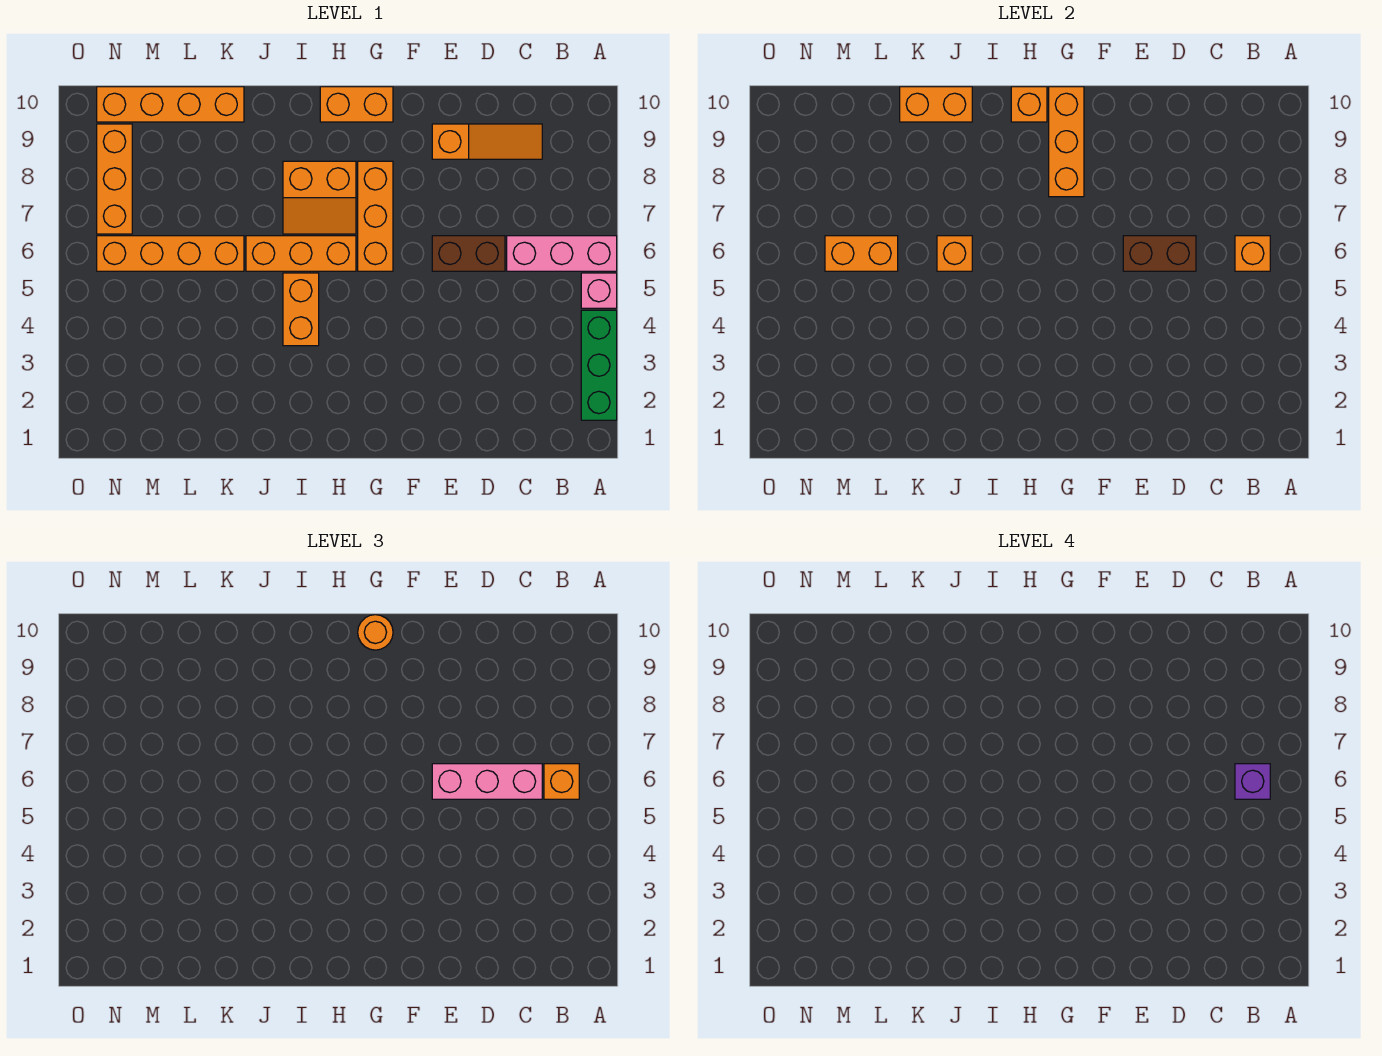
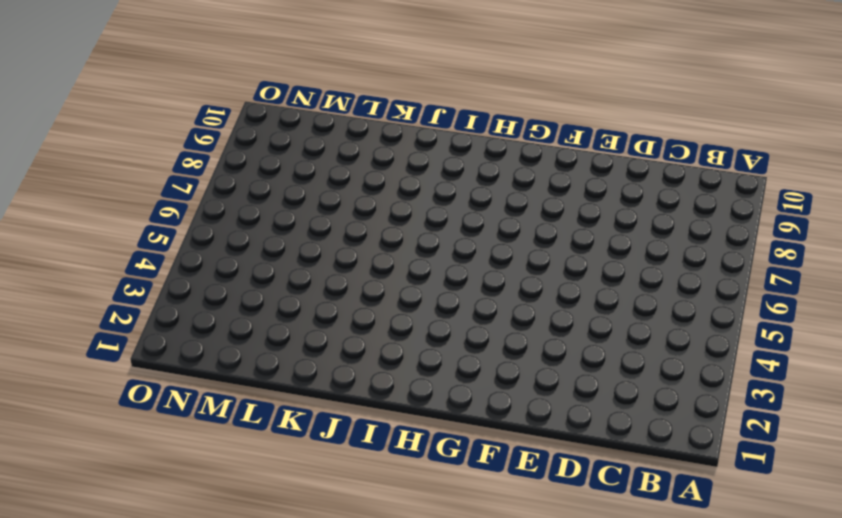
none -> green 1x3 brick [581,310,617,420]
none -> pink 1x1 brick [581,273,617,308]
none -> pink 1x3 brick [507,236,617,271]

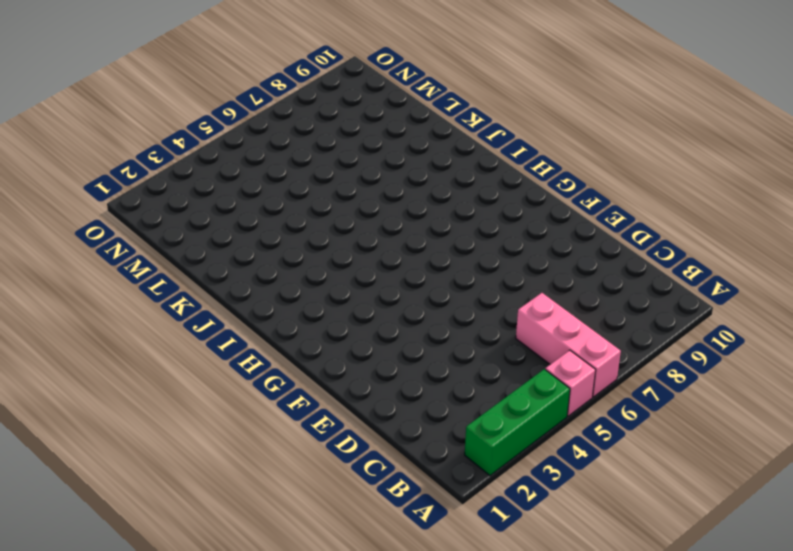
none -> orange 1x3 slope [432,124,542,159]
none -> brown 1x2 brick [432,236,505,271]
none -> orange 1x3 brick [358,161,393,271]

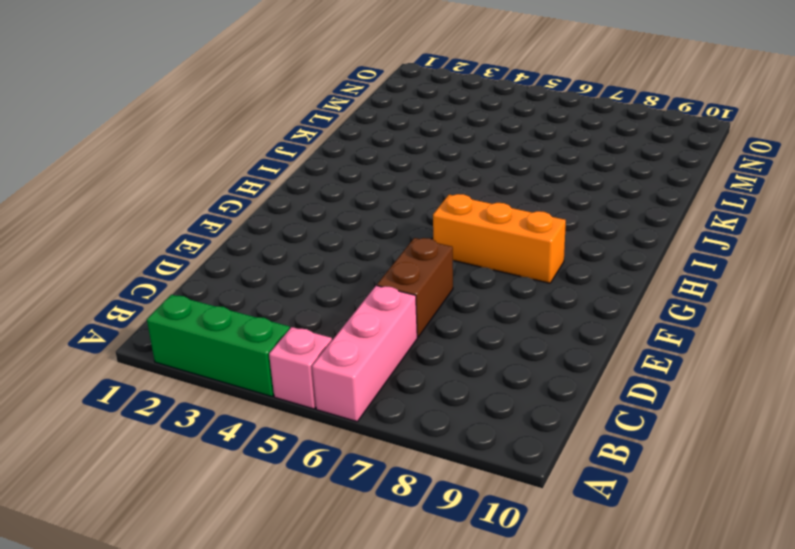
none -> orange 1x3 slope [432,124,542,159]
none -> orange 1x2 brick [320,87,393,122]
none -> orange 1x3 brick [246,236,356,271]

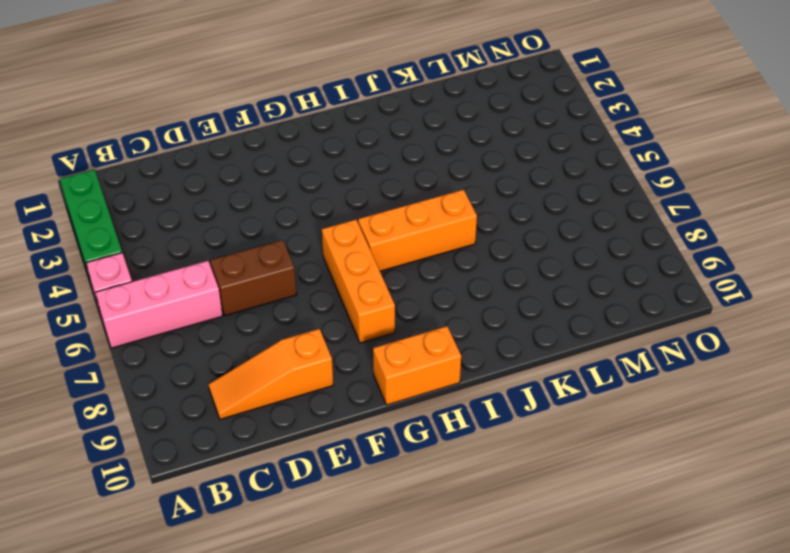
none -> orange 2x2 slope [283,161,356,234]
none -> orange 1x2 brick [283,273,319,346]
none -> orange 1x4 brick [97,236,244,271]

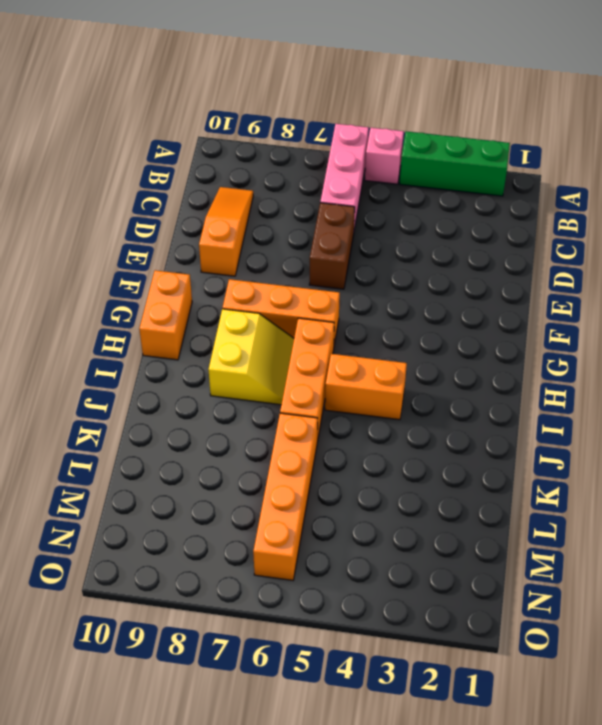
yellow 2x2 slope [208,309,294,405] -> orange 2x2 slope [283,161,356,234]
none -> orange 1x4 brick [97,87,244,122]
none -> orange 1x3 brick [97,124,132,234]
none -> orange 1x1 brick [1235,236,1270,271]

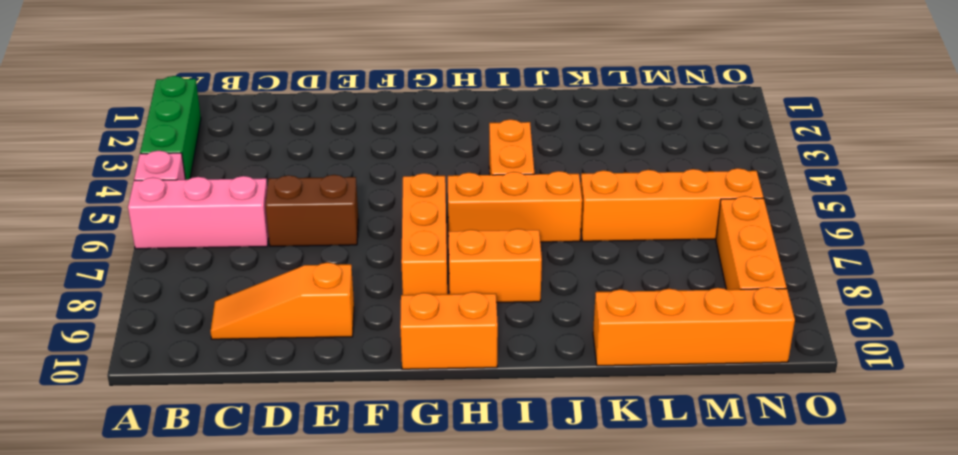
none -> orange 1x1 brick [1235,236,1270,271]
none -> brown 1x2 brick [1123,236,1196,271]
none -> orange 1x3 brick [1049,87,1084,197]

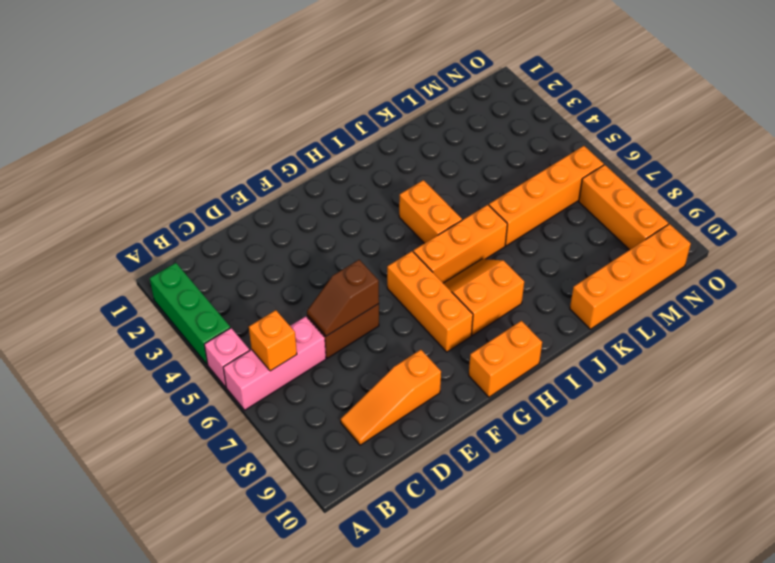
brown 1x2 slope [307,260,379,336] -> brown 1x2 brick [1123,236,1196,271]
none -> orange 1x3 brick [1049,87,1084,197]
none -> orange 1x1 brick [1011,87,1047,122]
none -> orange 1x1 brick [937,236,972,271]

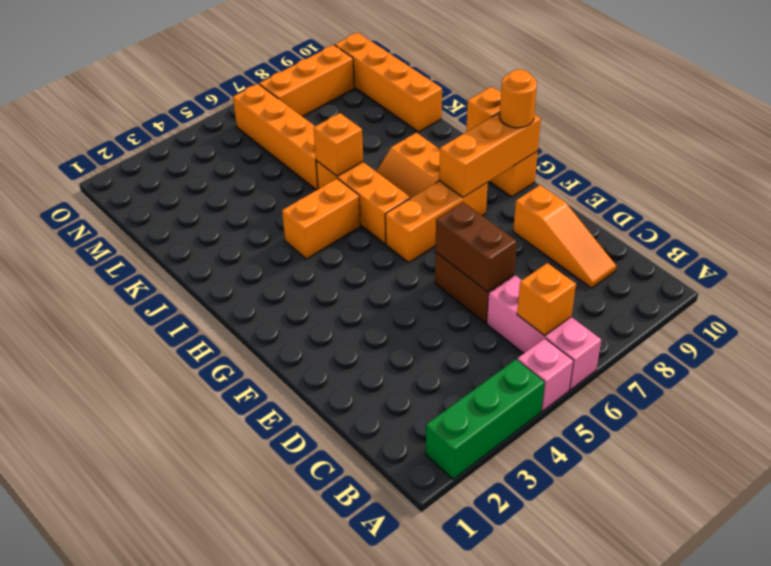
none -> orange 1x2 brick [900,87,972,122]
none -> orange 1x2 brick [825,236,898,271]
none -> orange 1x1 brick [544,764,579,799]

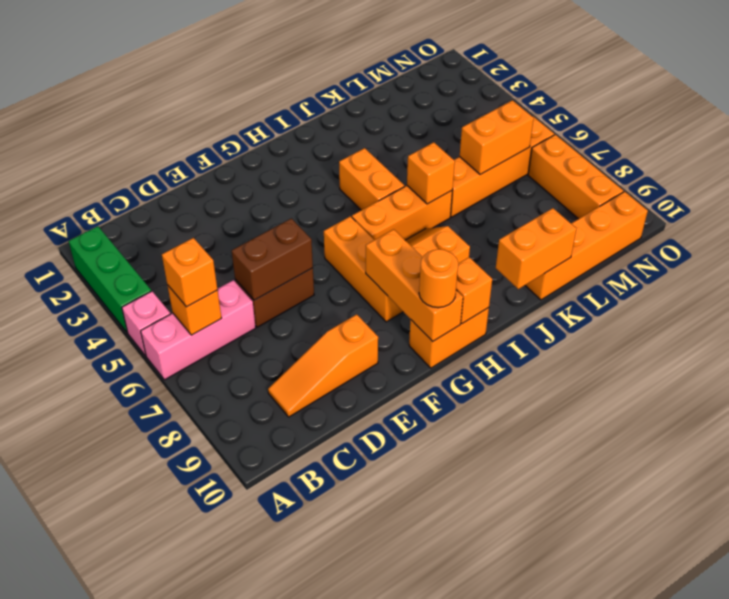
none -> pink 1x3 brick [432,764,542,799]
none -> purple 1x1 brick [1235,764,1270,799]

